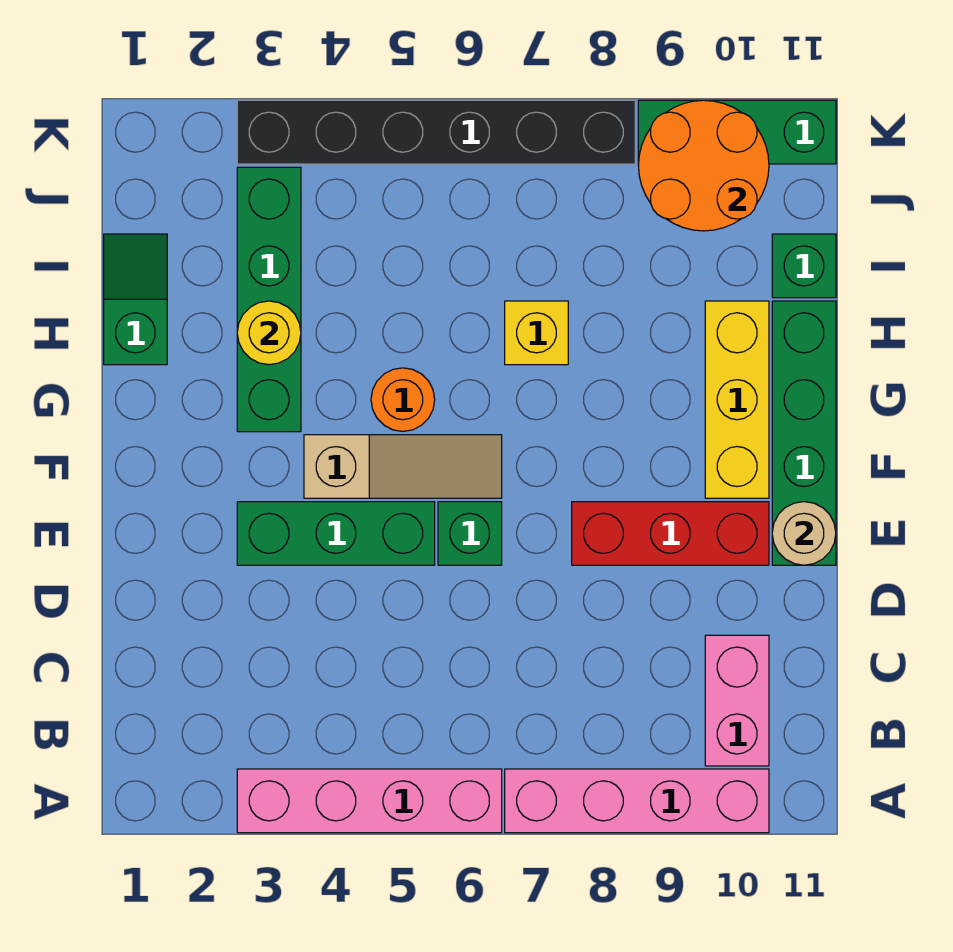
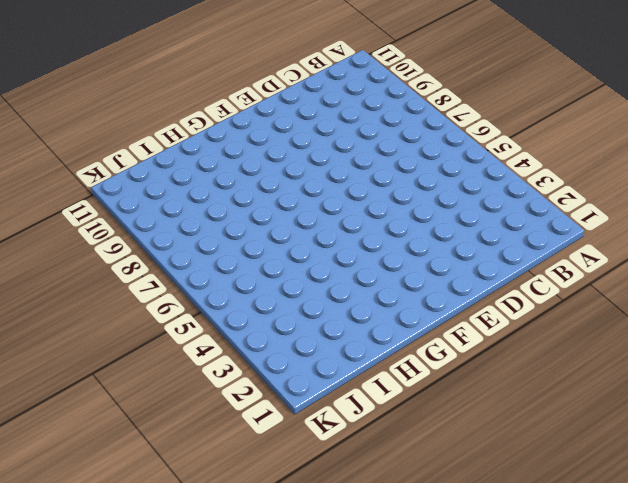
none -> pink 1x4 brick [237,769,502,833]
none -> pink 1x4 brick [505,769,769,833]
none -> pink 1x2 brick [705,635,769,766]

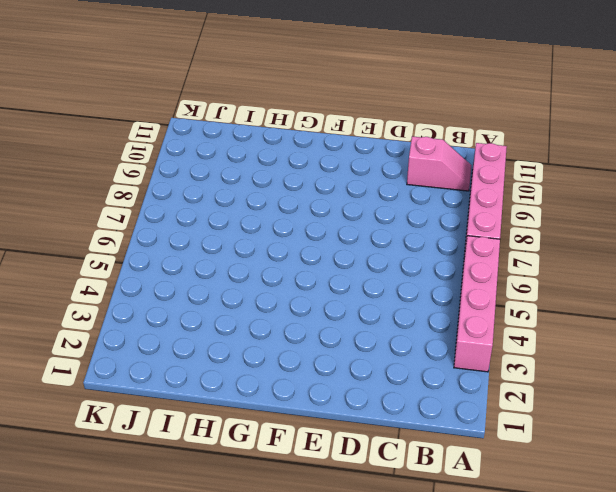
pink 1x2 slope [407,136,472,191] -> pink 1x2 brick [705,635,769,766]
none -> green 1x3 brick [237,502,435,565]
none -> green 1x1 brick [438,502,502,565]
none -> red 1x3 brick [572,502,769,565]

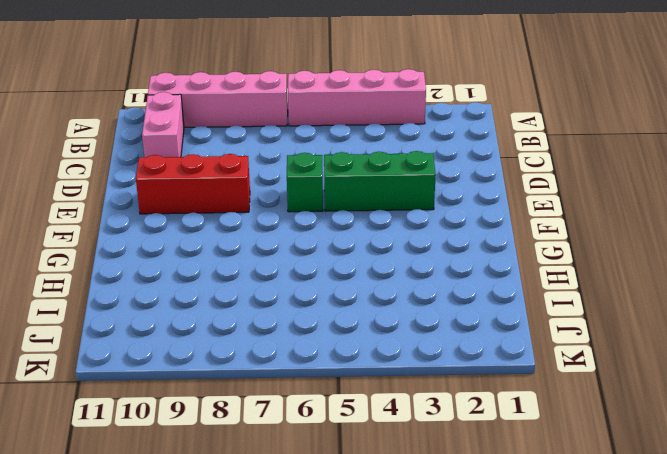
none -> green 1x4 brick [772,301,836,565]
none -> tan 1x3 slope [304,435,502,498]
none -> yellow 1x3 brick [705,301,769,498]

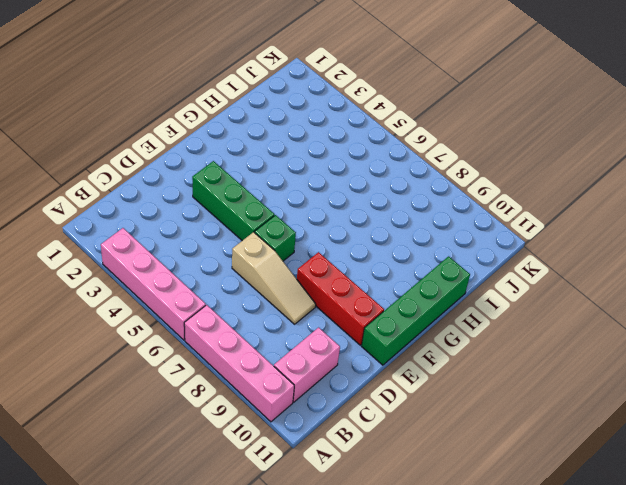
tan 1x3 slope [232,232,316,324] -> tan 1x3 slope moved to [304,435,502,498]
none -> yellow 1x3 brick [705,301,769,498]
none -> green 1x4 brick [237,167,301,432]
none -> orange 1x1 round brick [371,368,435,431]

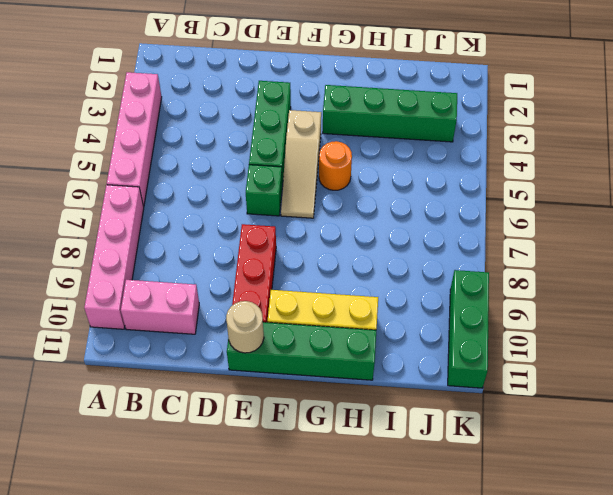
none -> green 1x2 slope [104,234,167,365]
none -> yellow 1x1 brick [505,301,568,365]
none -> green 1x1 brick [772,234,836,298]

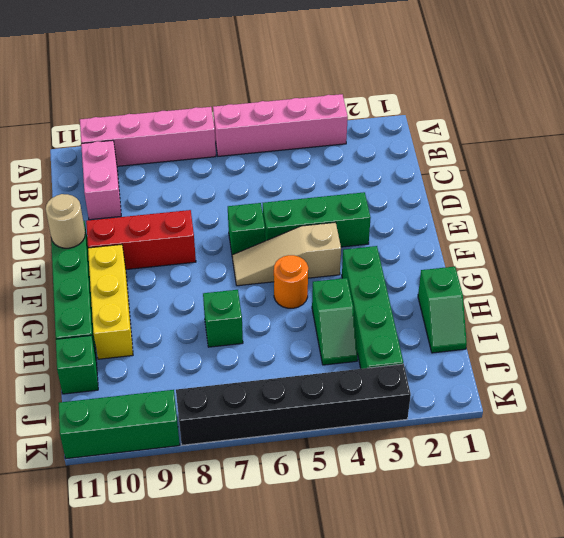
green 1x2 slope [312,278,358,365] -> none
green 1x1 brick [203,290,243,347] -> yellow 1x1 brick [505,301,568,365]
none -> yellow 1x1 round brick [237,301,301,365]
none -> orange 2x2 round brick [638,100,769,231]

